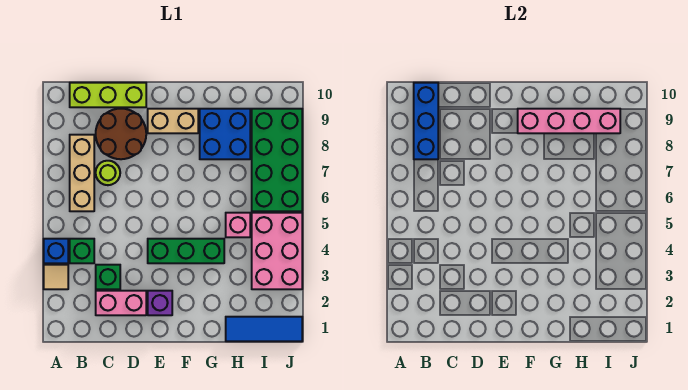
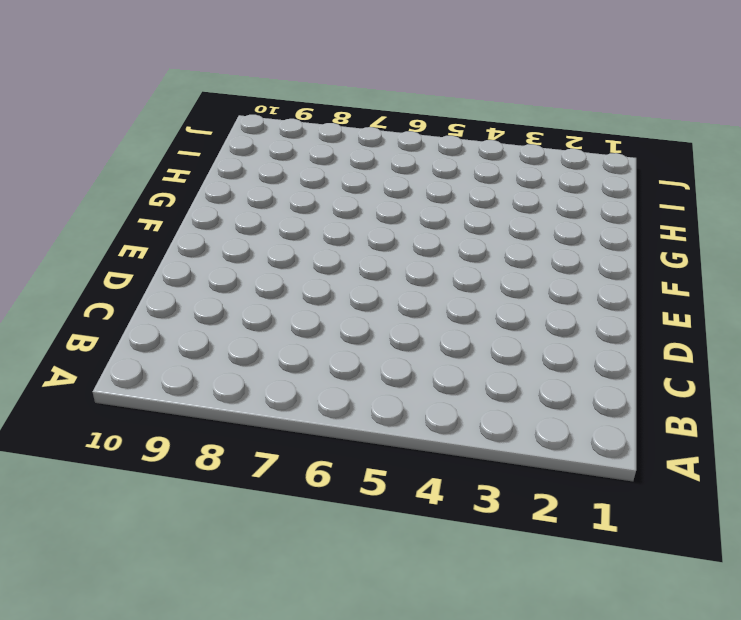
none -> tan 1x1 tile [44,265,68,289]
none -> blue 1x1 brick [44,239,68,263]
none -> green 1x1 brick [70,239,94,263]

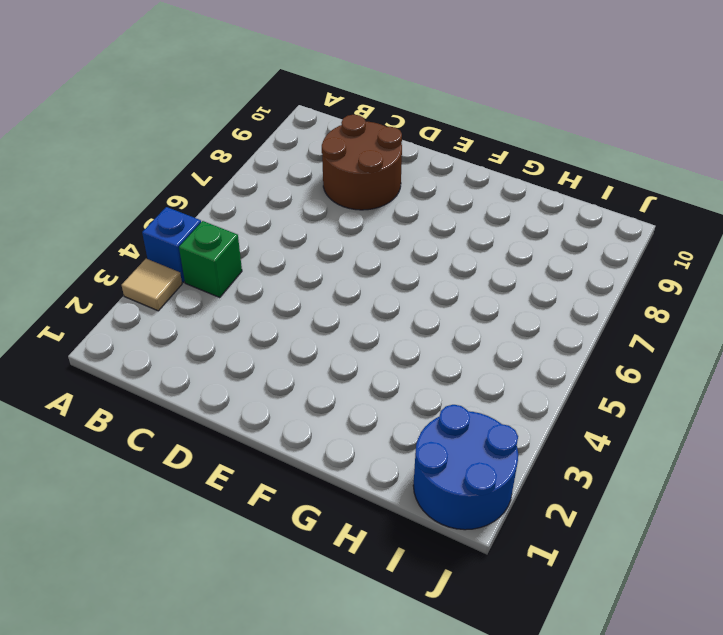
blue 2x2 round brick [413,405,518,530] -> blue 1x3 tile [226,317,302,341]
none -> tan 1x3 brick [70,135,94,211]
none -> lime 1x3 brick [70,83,146,107]
none -> pink 1x2 brick [96,291,146,315]

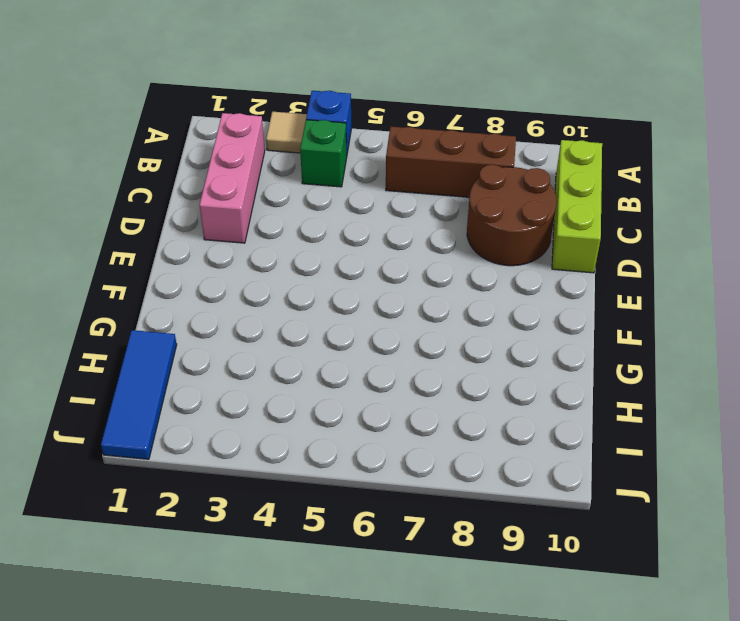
pink 1x3 brick [199,113,265,243] -> pink 1x2 brick [96,291,146,315]
brown 1x3 brick [386,126,516,197] -> tan 1x3 brick [70,135,94,211]
none -> green 1x1 brick [96,265,120,289]
none -> lime 1x1 round brick [96,161,120,185]
none -> purple 1x1 brick [148,291,172,315]

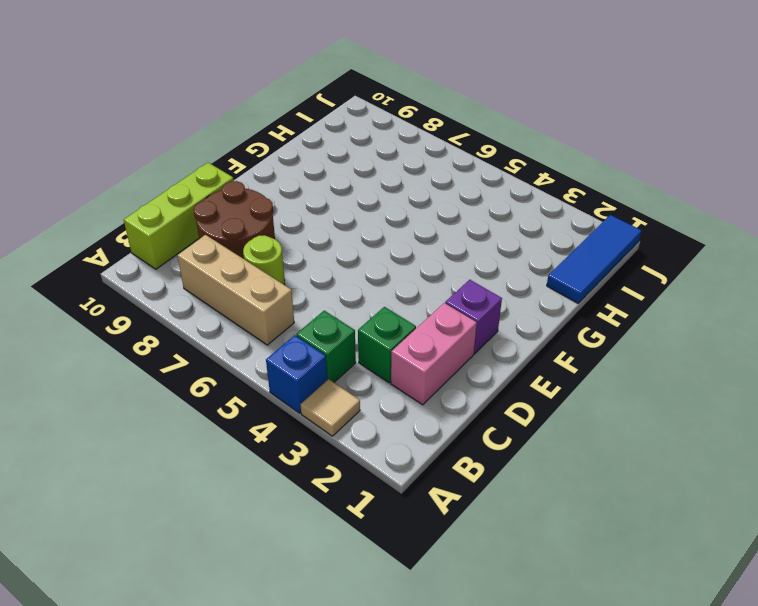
none -> green 1x3 brick [148,239,224,263]
none -> tan 1x2 brick [148,109,198,133]
none -> blue 2x2 brick [200,109,250,159]

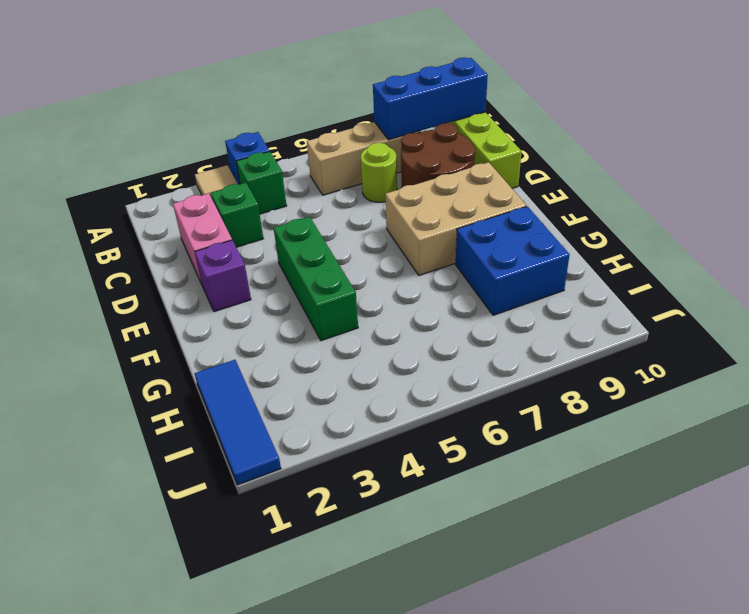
tan 2x3 brick [385,162,527,275] -> tan 1x2 brick [148,109,198,133]
none -> pink 1x1 brick [226,213,250,237]
none -> pink 2x3 brick [252,213,302,289]
none -> green 2x4 brick [252,109,302,211]

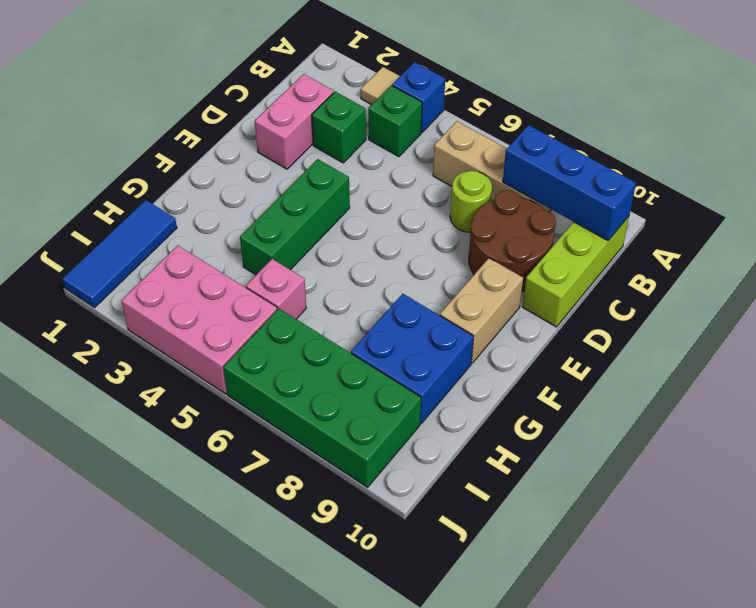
none -> purple 1x1 brick [148,291,172,315]
none -> pink 1x4 brick [518,109,620,133]

